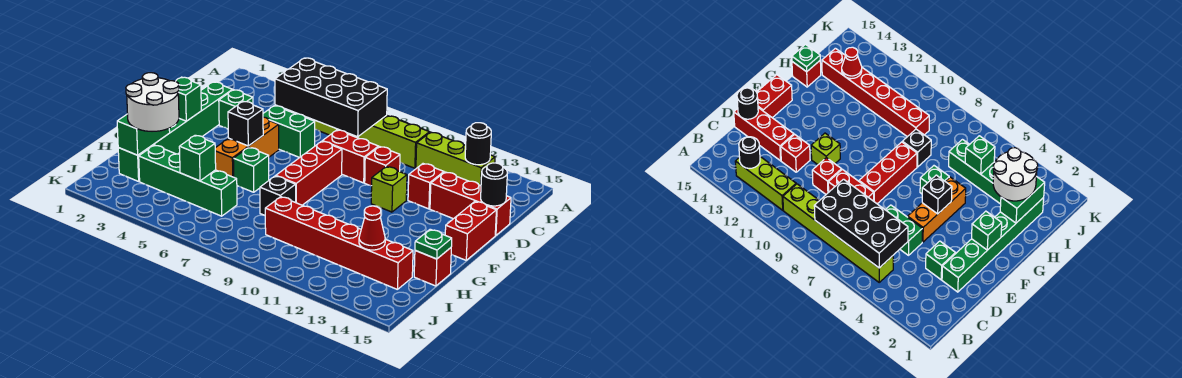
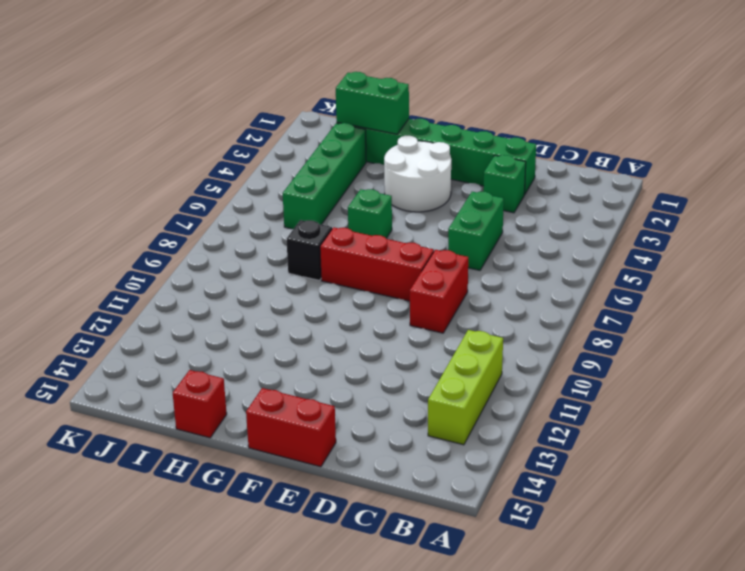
white 2x2 round brick [384,136,451,212] -> white 2x2 round brick moved to [126,73,179,131]
none -> lime 1x6 brick [290,111,429,168]
none -> red 1x1 brick [365,147,400,186]
none -> red 1x1 brick [408,164,444,209]

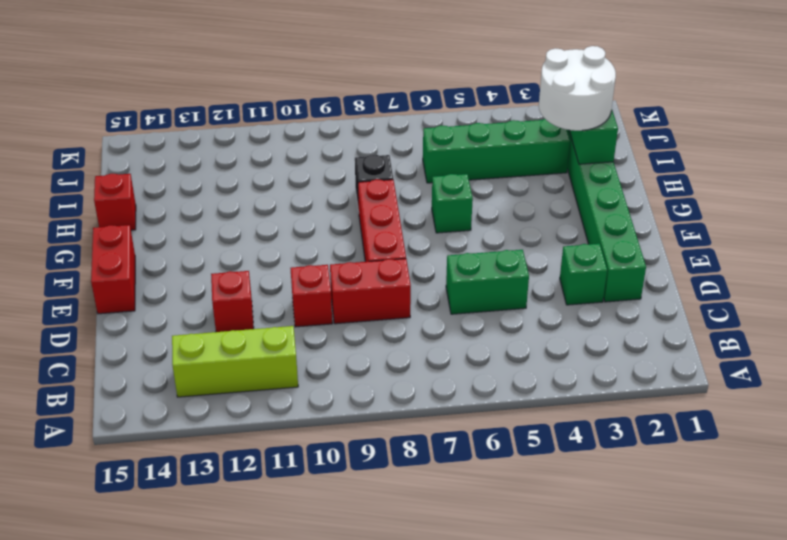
none -> lime 1x6 brick [290,111,429,168]
none -> red 1x3 brick [430,172,511,235]
none -> orange 1x3 brick [215,117,279,177]

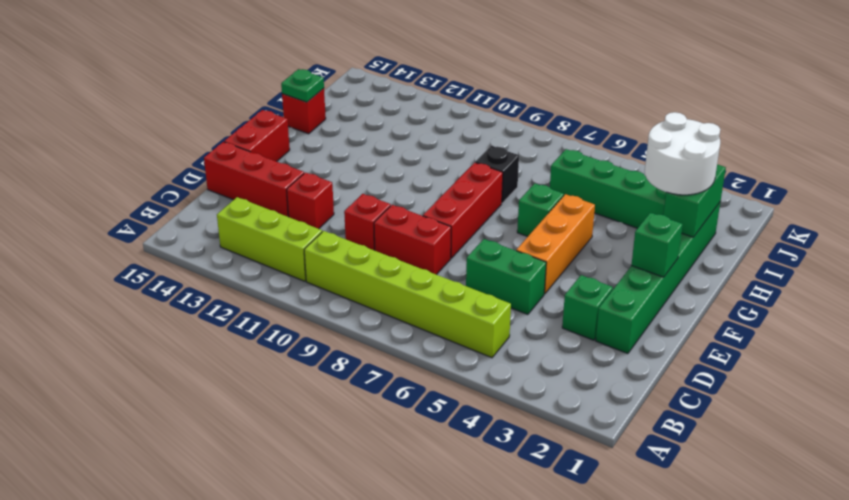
none -> lime 1x1 brick [371,167,407,212]
none -> red 1x6 brick [265,197,413,290]
none -> black 2x4 brick [275,58,387,137]

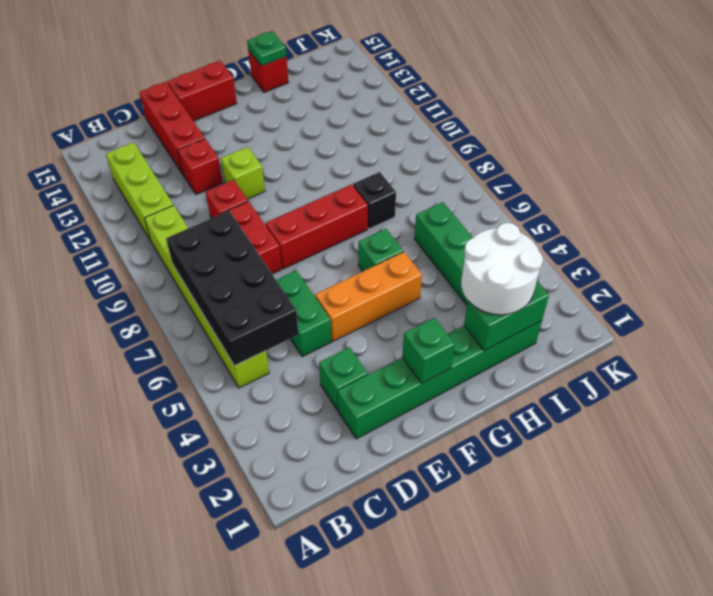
none -> red 1x6 brick [265,197,413,290]
none -> black 1x1 round brick [465,123,491,165]
none -> black 1x1 round brick [481,163,507,206]

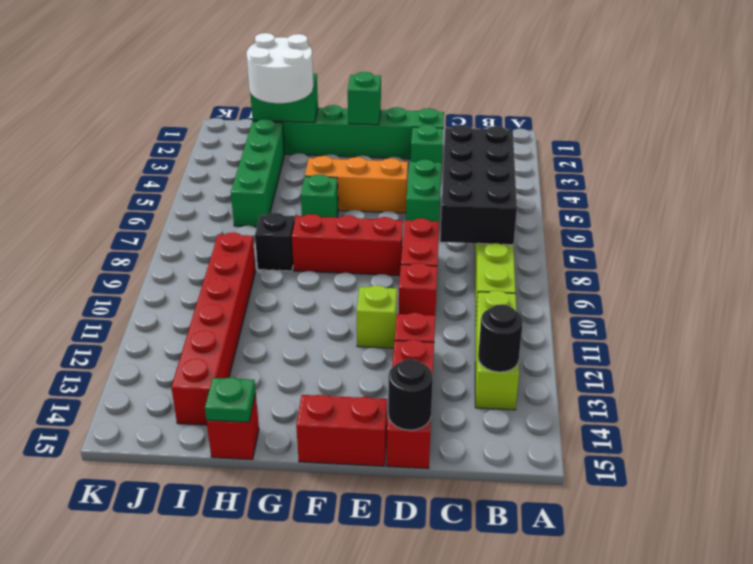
none -> black 1x1 brick [228,102,263,146]
none -> green 1x1 brick [179,135,216,181]
none -> red 1x1 cone [359,206,385,250]

